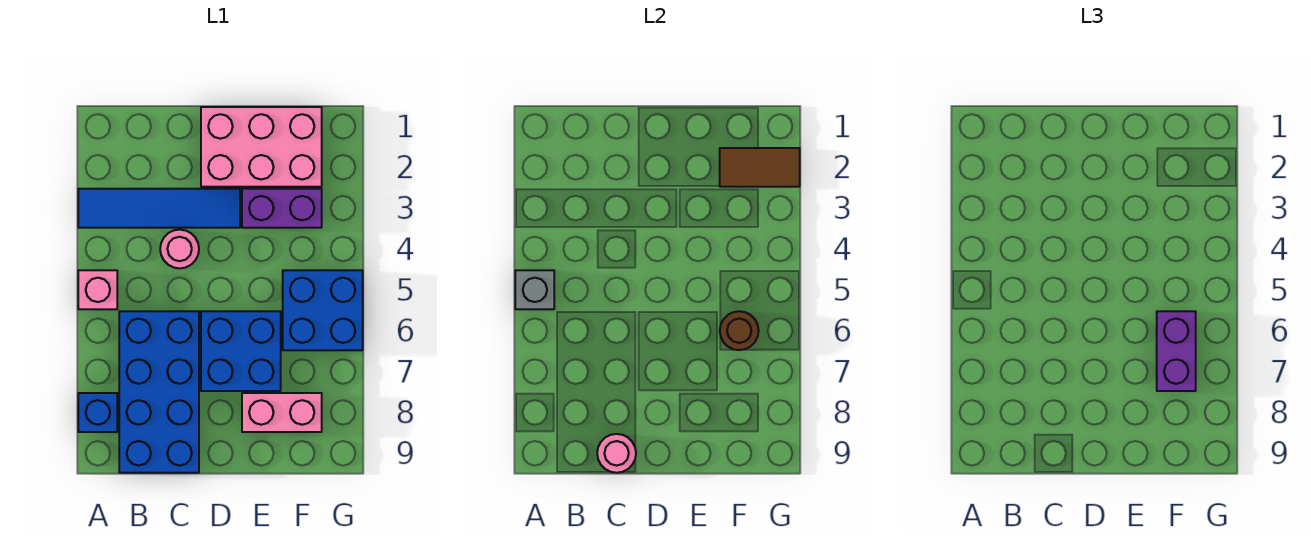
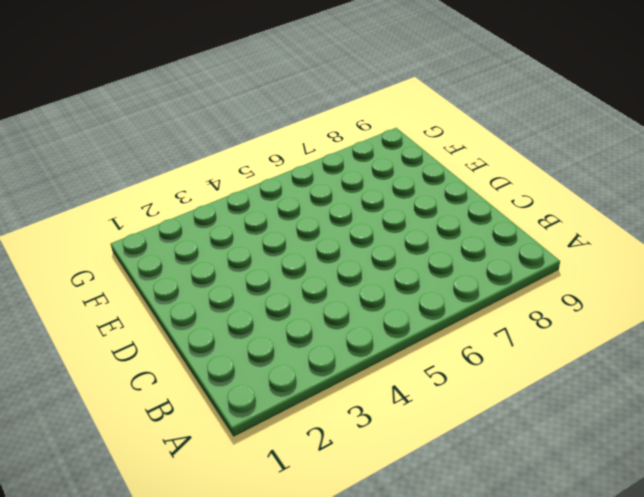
none -> blue 1x4 tile [78,189,240,228]
none -> pink 1x1 brick [78,270,117,309]
none -> blue 1x1 brick [78,393,117,432]

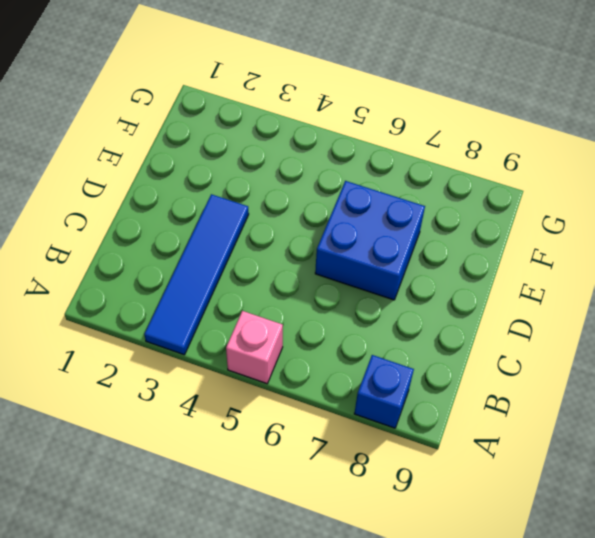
none -> blue 2x4 brick [119,311,199,473]
none -> pink 1x1 round brick [160,230,199,268]
none -> pink 2x3 brick [201,107,322,187]

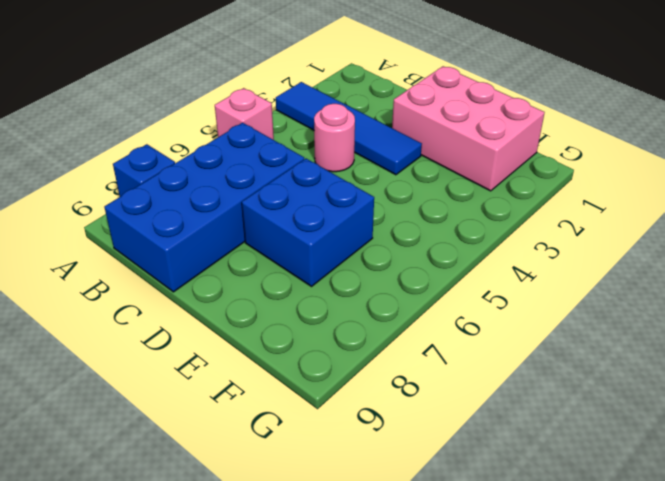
none -> purple 1x2 brick [242,189,322,228]
none -> pink 1x2 brick [242,393,322,432]
none -> blue 2x2 brick [283,270,363,350]

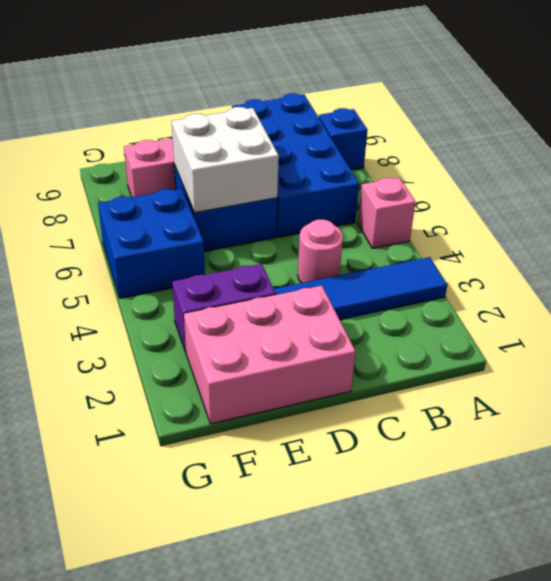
white 2x2 brick [172,107,279,213] -> none
none -> grey 1x1 brick [515,270,554,309]
none -> pink 1x1 round brick [597,434,636,473]
none -> brown 1x2 tile [720,148,800,187]

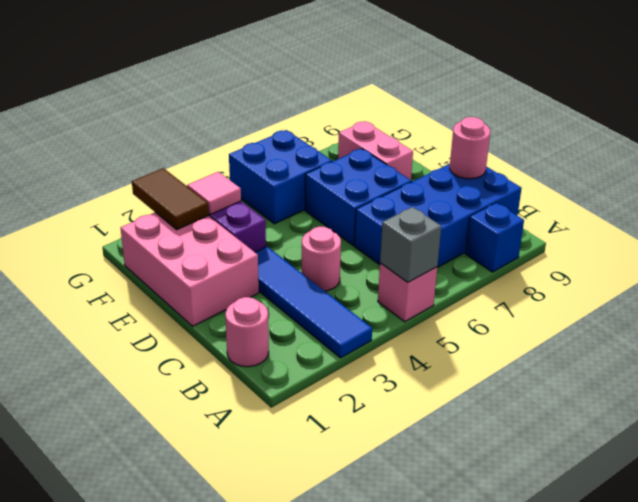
pink 1x1 round brick [225,297,269,367] -> none
pink 1x1 tile [187,172,241,215] -> none
none -> brown 1x1 round brick [720,311,759,350]
none -> purple 1x2 brick [1157,311,1196,391]

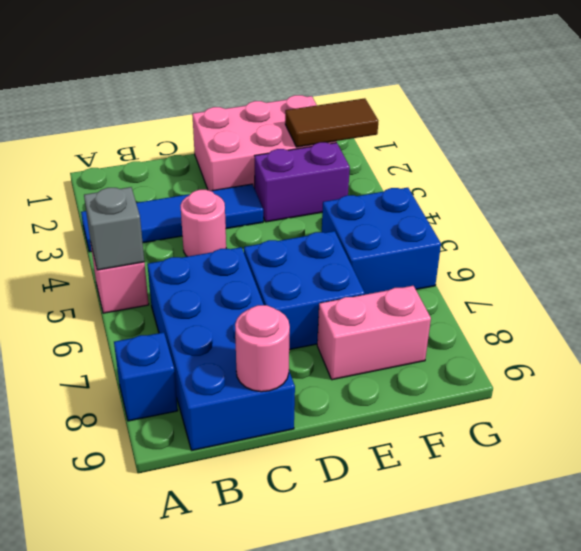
none -> brown 1x1 round brick [720,311,759,350]
none -> purple 1x2 brick [1157,311,1196,391]

